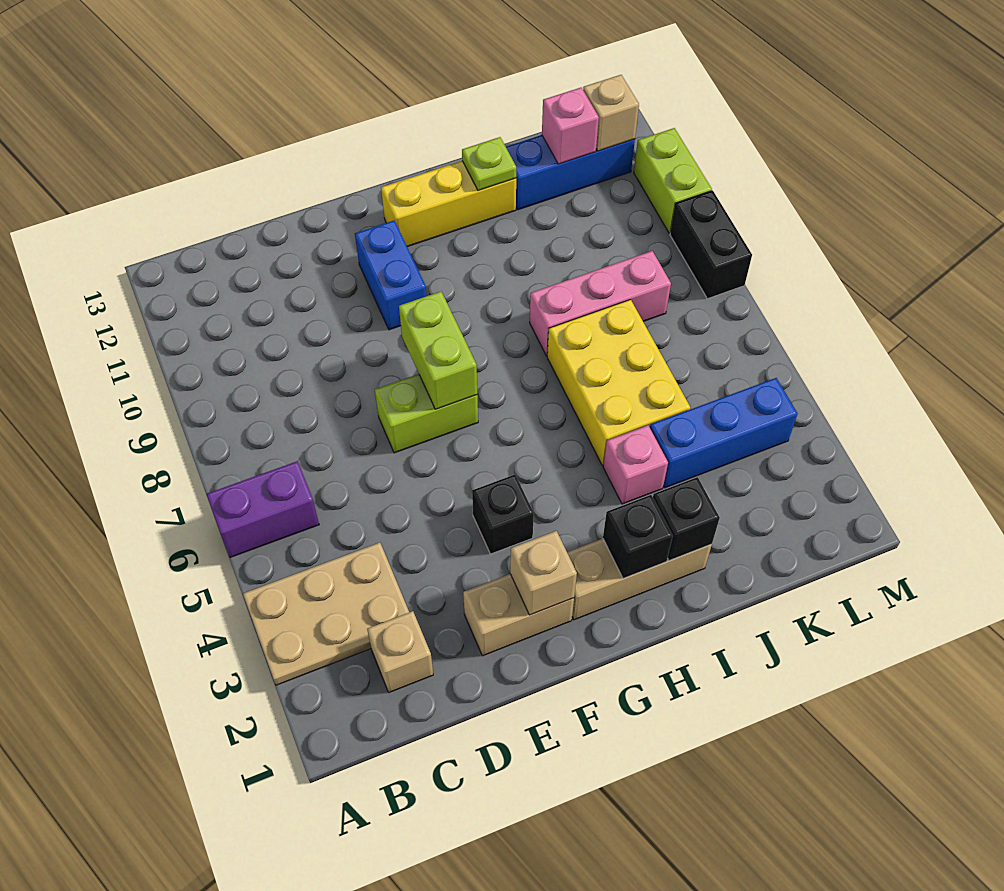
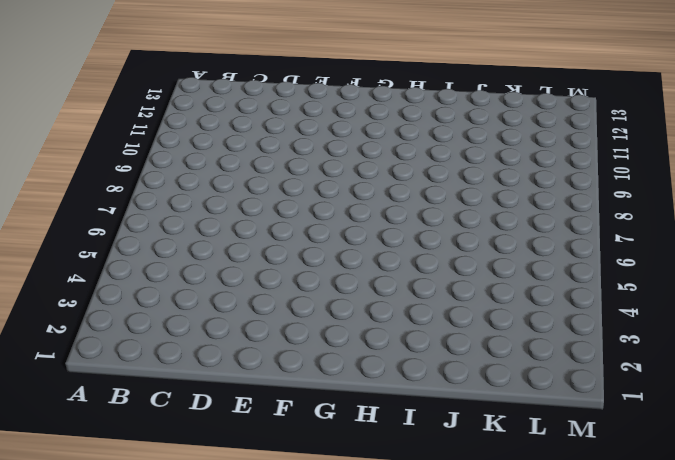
none -> tan 2x3 plate [243,543,409,685]
none -> purple 1x2 brick [207,461,319,558]
none -> tan 1x1 brick [367,611,433,692]

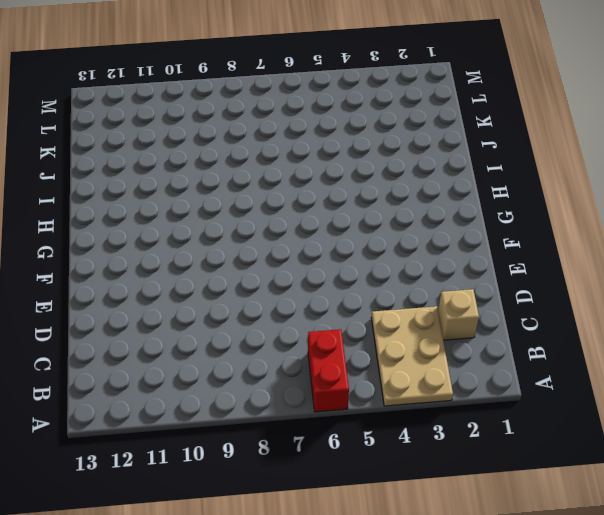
red 1x2 brick [308,329,349,412] -> purple 1x2 brick [207,461,319,558]
none -> tan 1x2 brick [463,574,574,656]
none -> lime 1x2 brick [375,374,478,453]
none -> black 1x1 brick [472,475,534,554]

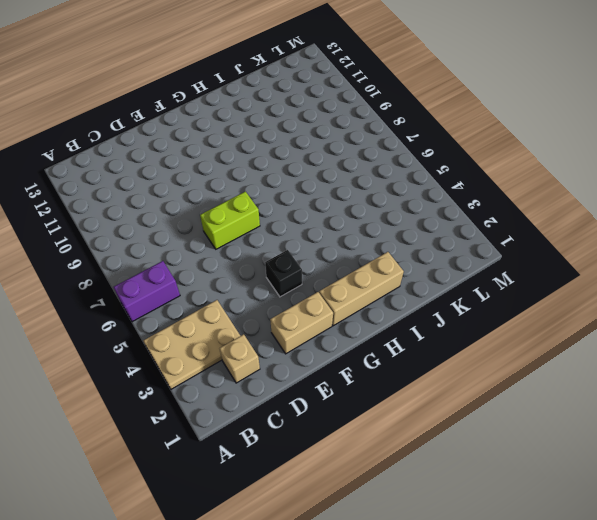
none -> blue 1x2 brick [355,221,427,330]
none -> yellow 1x3 brick [381,161,516,247]
none -> pink 1x1 brick [603,425,668,504]

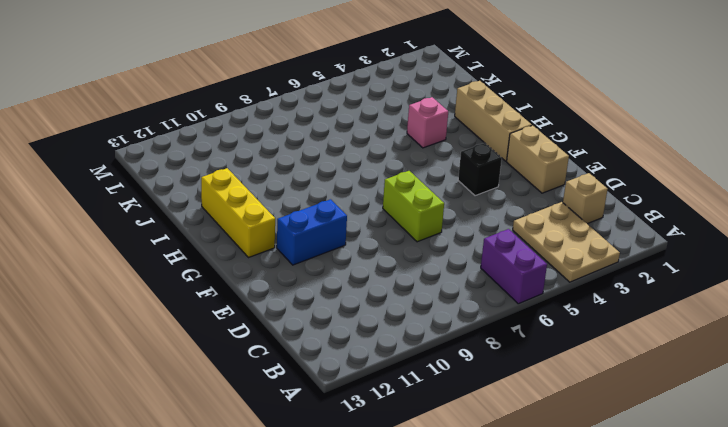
none -> yellow 2x3 brick [547,300,690,465]
none -> pink 1x3 brick [530,251,671,356]
none -> blue 1x3 brick [650,378,798,488]

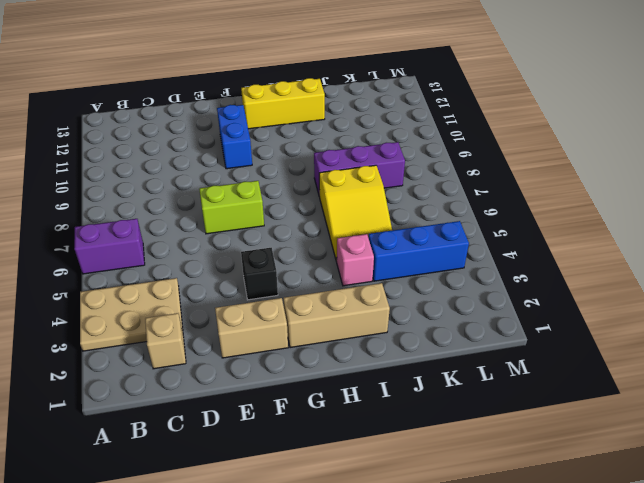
yellow 2x3 slope [319,165,392,262] -> yellow 2x3 brick [547,300,690,465]
purple 1x3 brick [314,142,405,197] -> pink 1x3 brick [530,251,671,356]
none -> blue 1x3 brick [506,135,635,210]
none -> black 1x2 brick [670,191,752,299]
none -> lime 1x2 brick [634,128,712,233]

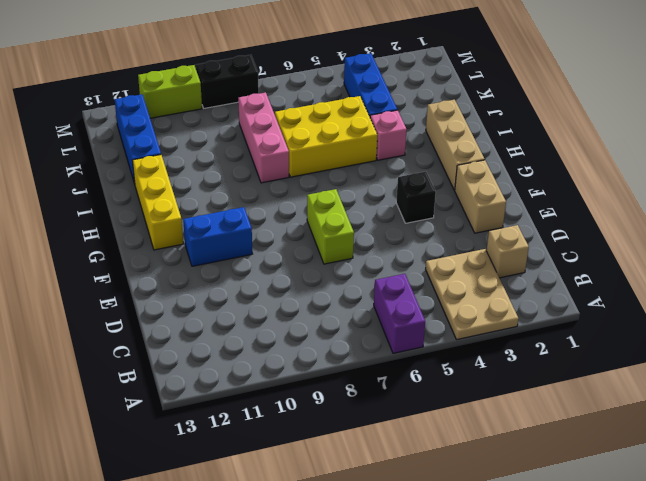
none -> tan 1x1 brick [510,531,577,615]
none -> lime 1x2 brick [399,292,477,409]
none -> black 1x1 brick [603,495,673,578]

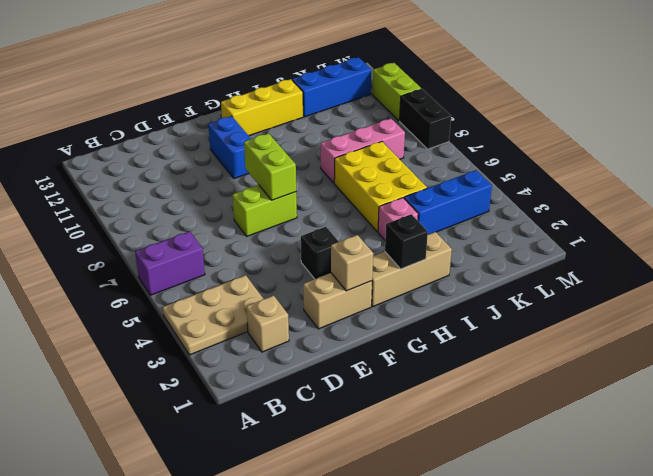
none -> black 1x1 brick [653,477,720,561]
none -> lime 1x1 plate [462,137,516,191]
none -> pink 1x1 brick [542,88,599,164]

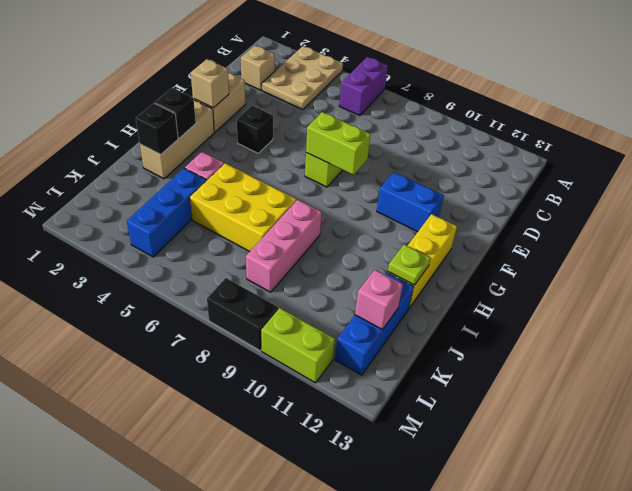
none -> tan 1x1 brick [583,75,639,151]

